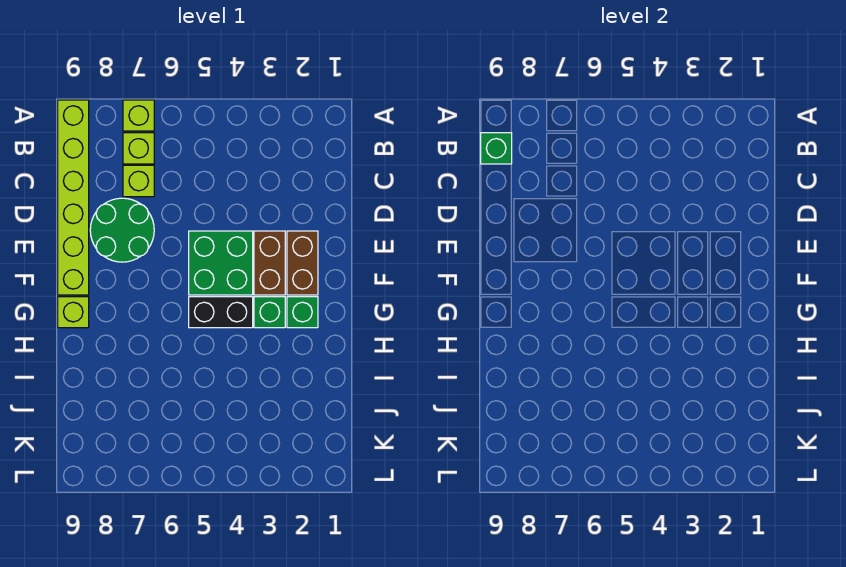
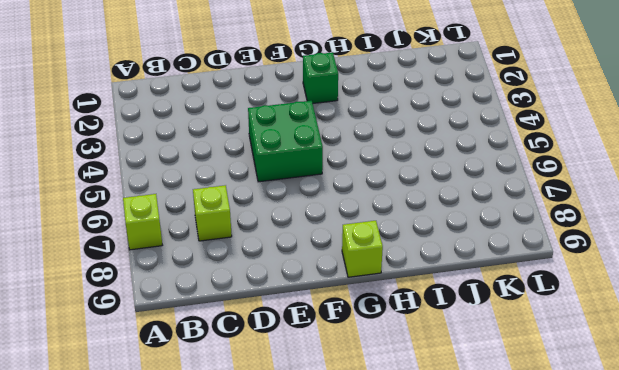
none -> lime 1x6 brick [58,100,89,295]
none -> lime 1x1 brick [123,133,154,164]
none -> green 2x2 round brick [90,198,154,262]

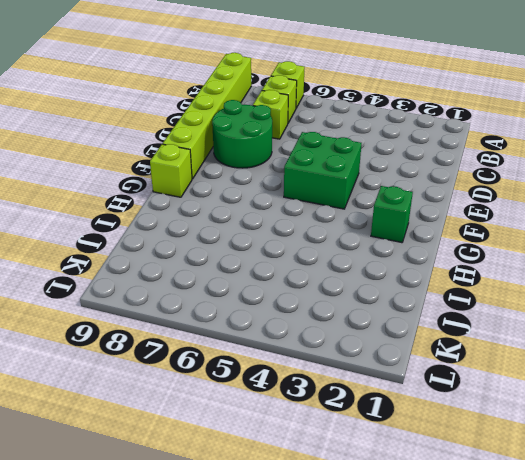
none -> brown 1x2 brick [287,231,318,295]
none -> brown 1x2 brick [254,231,285,295]
none -> green 1x1 brick [254,297,285,328]

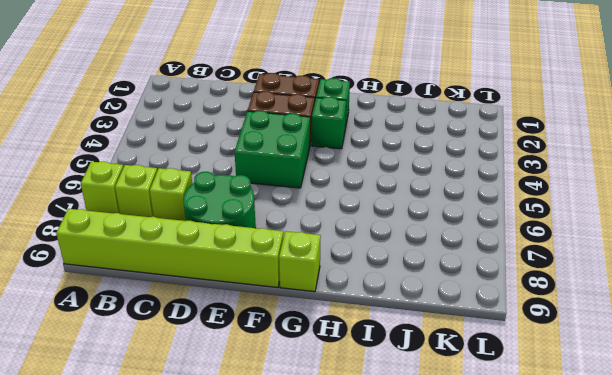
none -> black 1x2 brick [189,297,253,328]
none -> green 1x1 brick [481,133,512,164]

